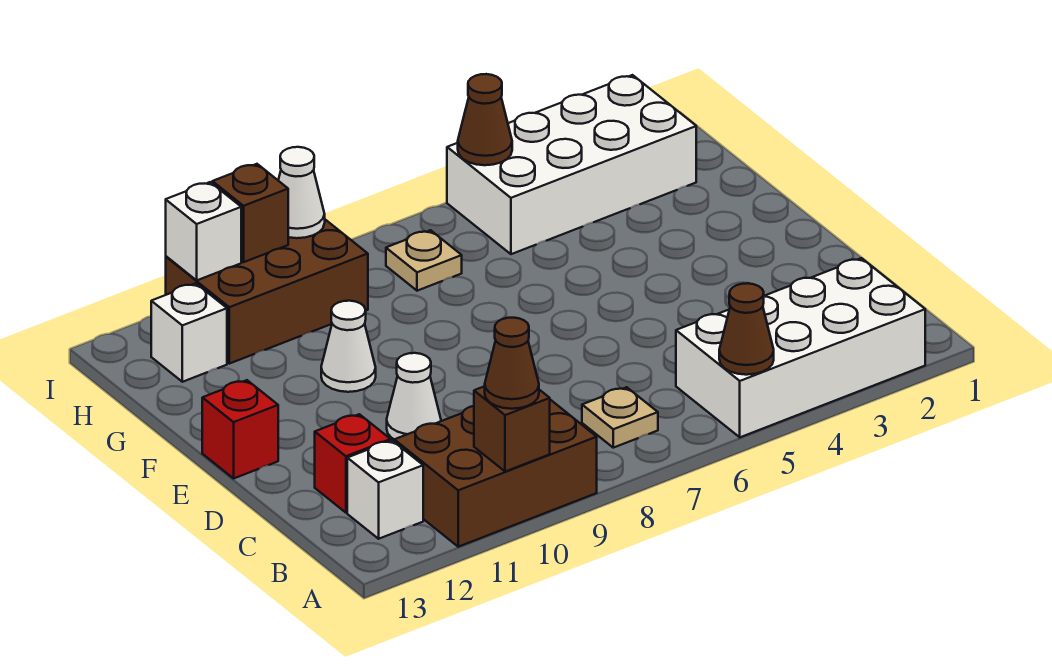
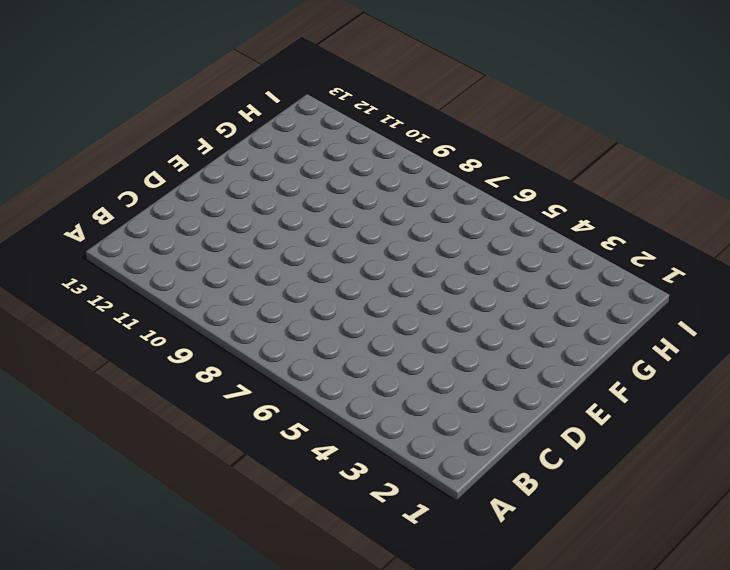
none -> white 2x4 brick [676,258,925,437]
none -> brown 2x3 brick [394,400,597,547]
none -> tan 1x1 plate [582,387,658,448]

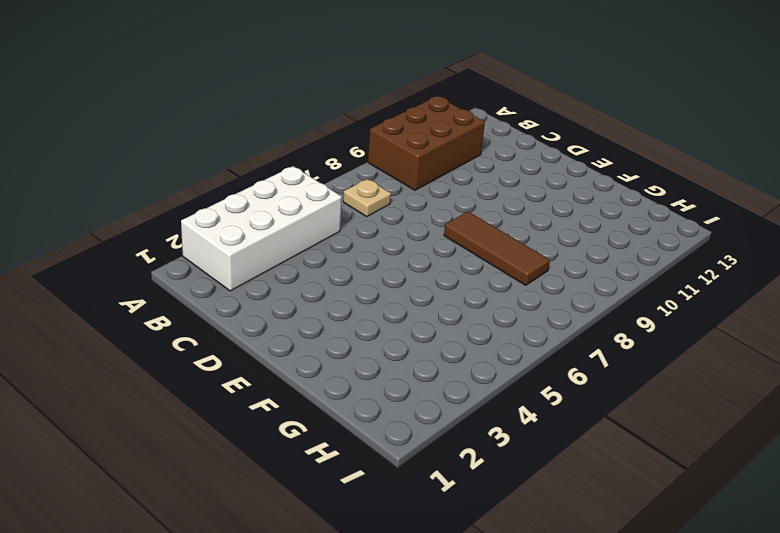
brown 1x3 tile [444,211,550,285] -> none
none -> white 1x1 brick [347,441,423,539]
none -> red 1x1 brick [315,414,391,513]
none -> white 1x1 cone [387,353,441,440]

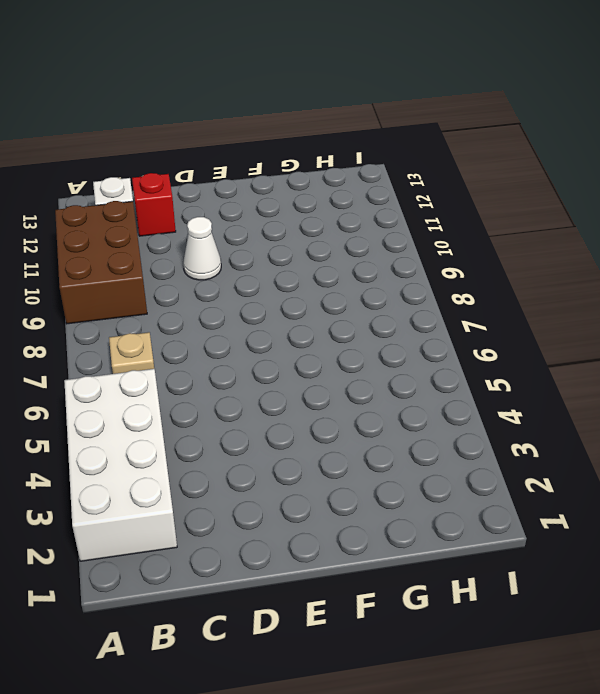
none -> red 1x1 brick [202,380,278,478]
none -> white 1x1 cone [321,301,376,392]
none -> white 2x4 brick [447,75,696,254]

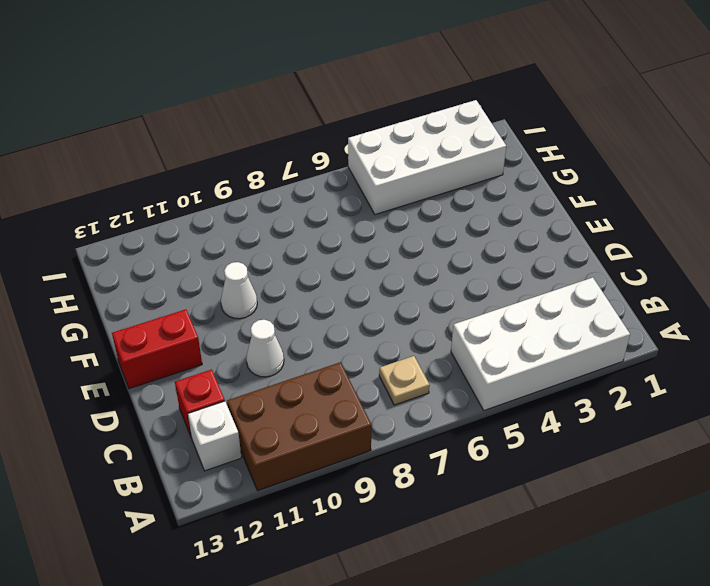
red 1x2 brick [112,309,202,389] -> red 1x1 brick [202,380,278,478]
none -> tan 1x1 plate [386,230,462,291]
none -> brown 2x3 brick [166,220,368,364]
none -> white 1x1 brick [151,283,227,382]

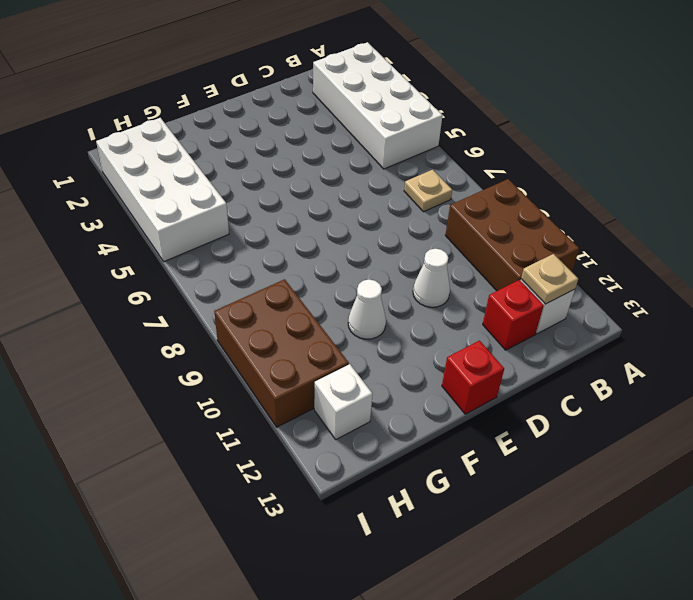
tan 1x1 plate [521,254,578,304] -> tan 1x1 plate moved to [386,230,462,291]
none -> brown 1x1 cone [719,283,774,375]
none -> brown 1x1 brick [474,386,550,472]
none -> brown 1x1 cone [458,74,512,165]

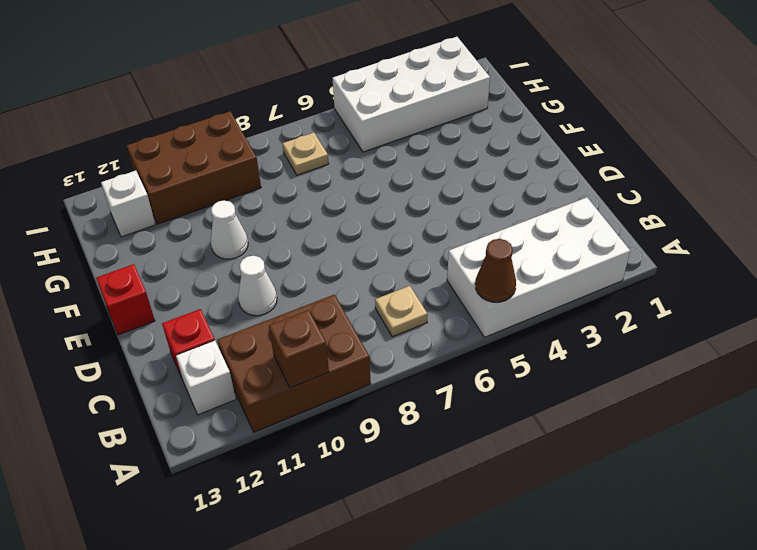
none -> brown 1x1 cone [458,74,512,165]
none -> white 1x1 cone [278,147,325,238]
none -> brown 1x1 brick [212,164,288,262]

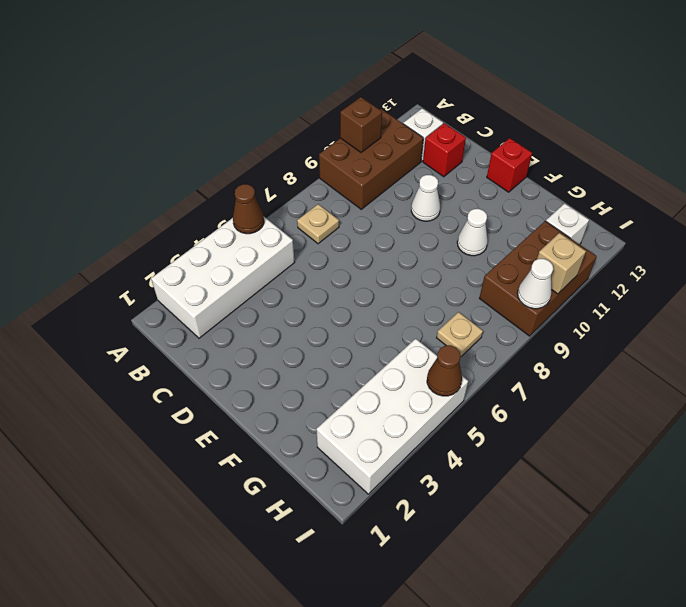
tan 1x1 brick [537,233,586,294] -> brown 1x1 brick [212,164,288,262]
none -> white 1x1 brick [166,182,241,281]
none -> brown 1x1 cone [485,318,539,409]

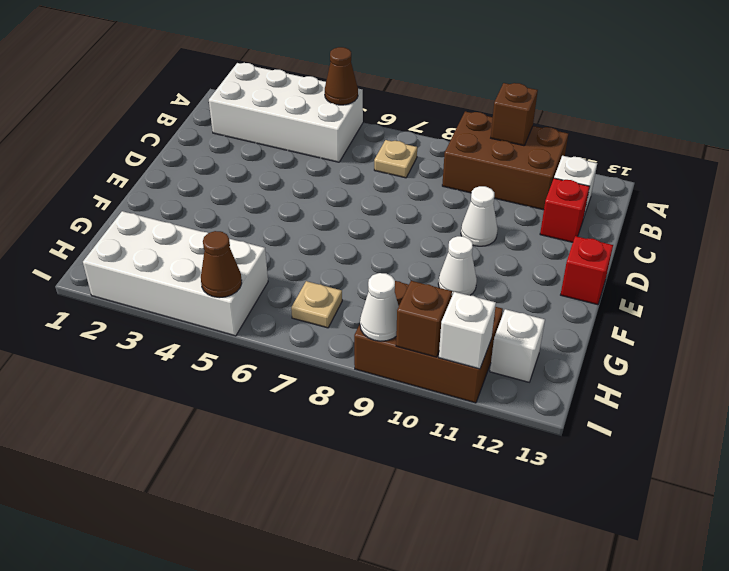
none -> brown 1x1 cone [485,318,539,409]

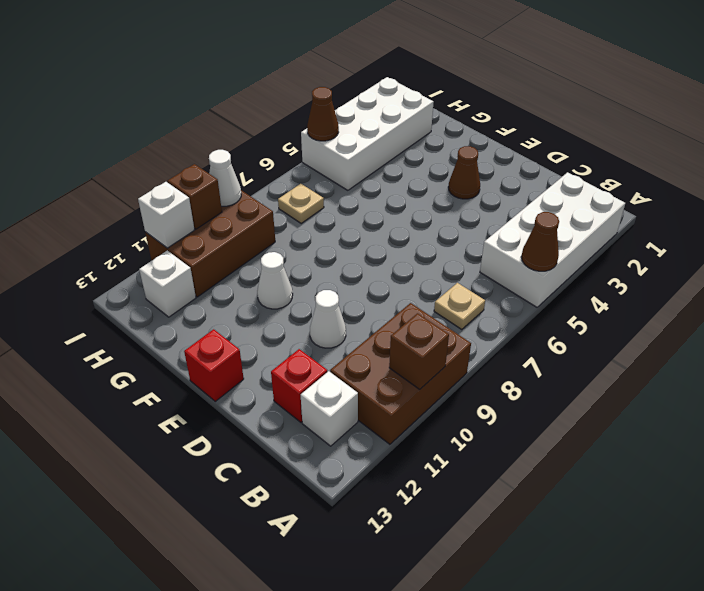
brown 1x1 cone [448,146,480,199] -> brown 1x1 cone moved to [485,318,539,409]

